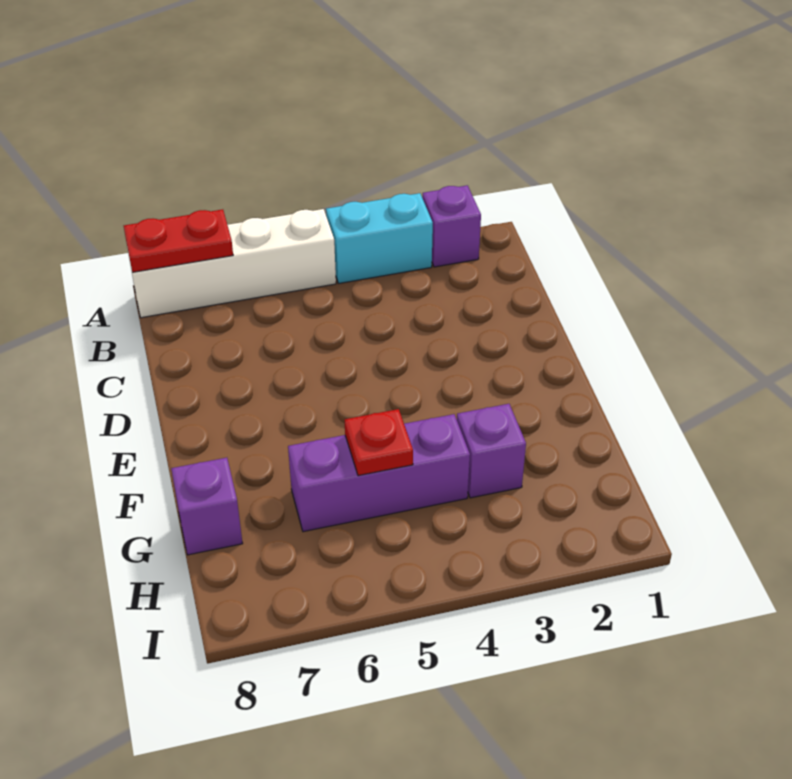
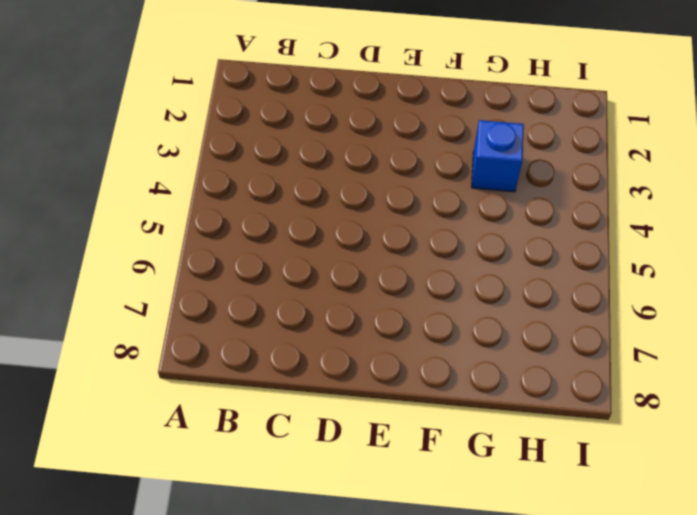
blue 1x1 brick [472,120,524,192] -> purple 1x1 brick [457,404,526,498]
none -> purple 1x1 brick [422,185,481,267]
none -> cyan 1x2 brick [326,193,433,283]

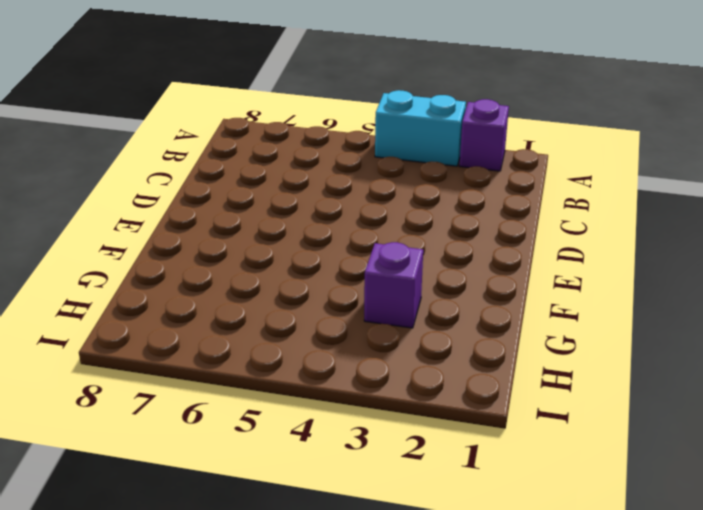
none -> white 1x4 brick [128,209,336,318]
none -> purple 1x3 brick [288,414,470,532]

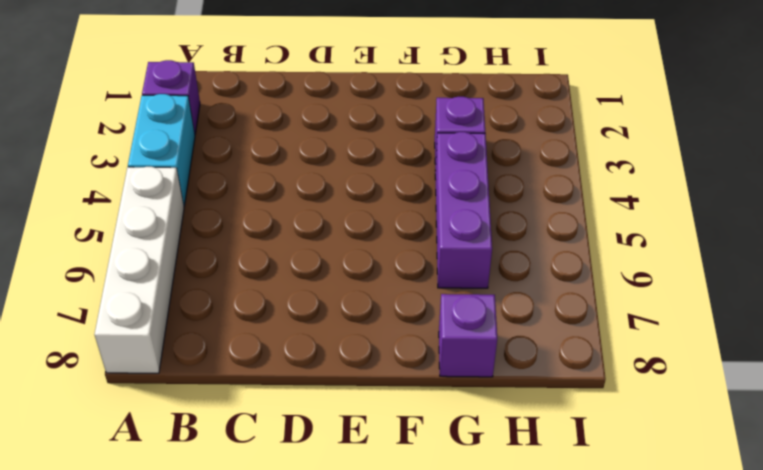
none -> red 1x2 plate [124,209,233,272]
none -> red 1x1 plate [345,409,413,476]

